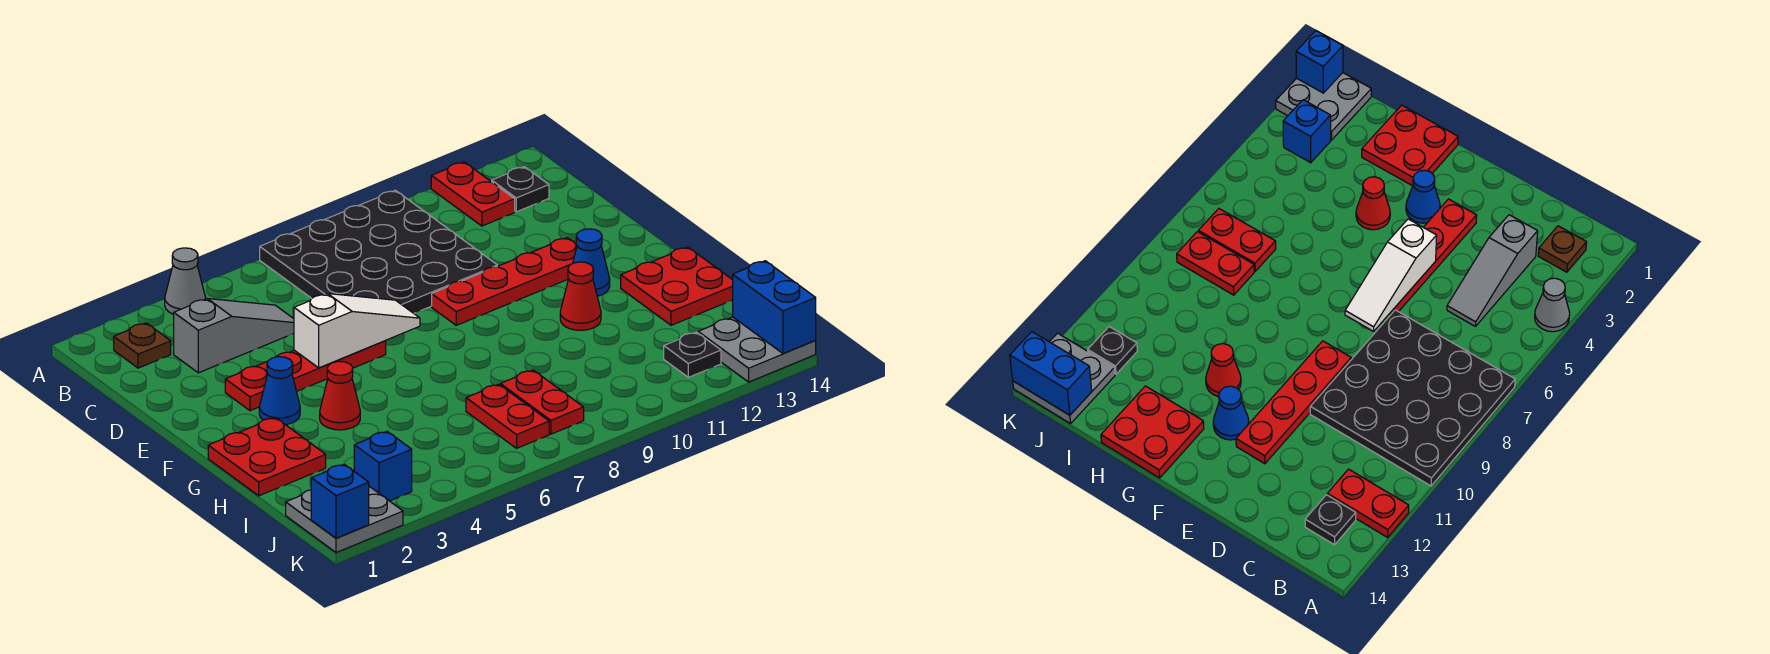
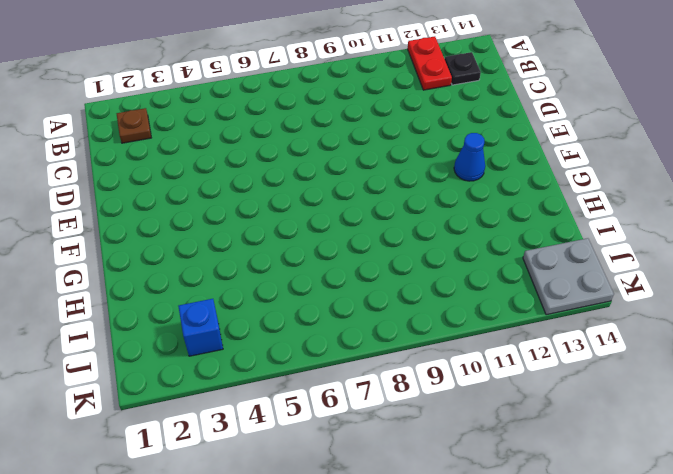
none -> grey 1x1 cone [165,248,206,314]
none -> black 4x4 plate [260,190,497,313]
none -> grey 1x3 slope [174,299,294,373]

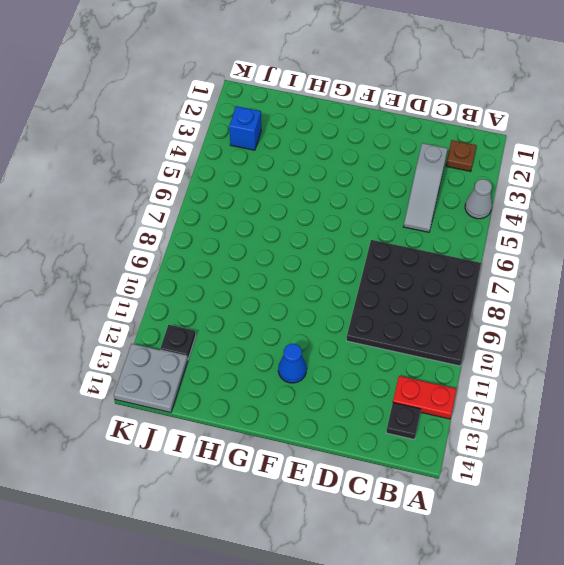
none -> red 1x4 plate [225,341,386,411]
none -> red 1x4 plate [432,238,577,325]
none -> blue 1x1 cone [259,357,300,425]

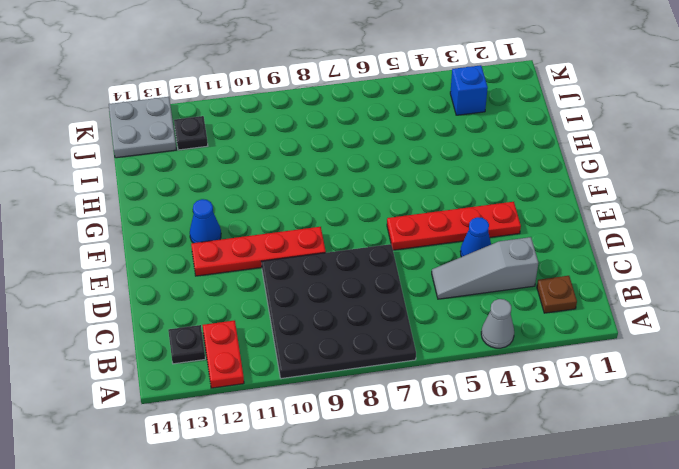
blue 1x1 cone [460,217,491,257] -> blue 1x1 cone moved to [259,357,300,425]
none -> red 2x2 plate [208,418,326,496]
none -> red 1x1 cone [320,361,360,430]
none -> red 1x1 cone [560,262,601,330]

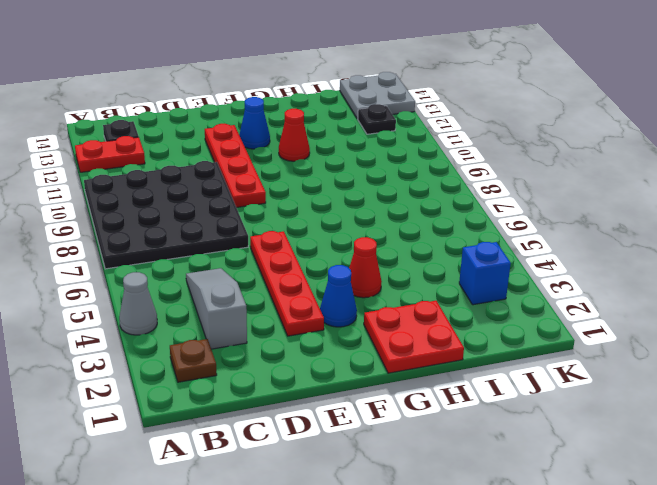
none -> red 2x2 plate [621,247,733,325]
none -> red 1x2 plate [466,384,549,448]
none -> red 1x2 plate [500,370,584,434]

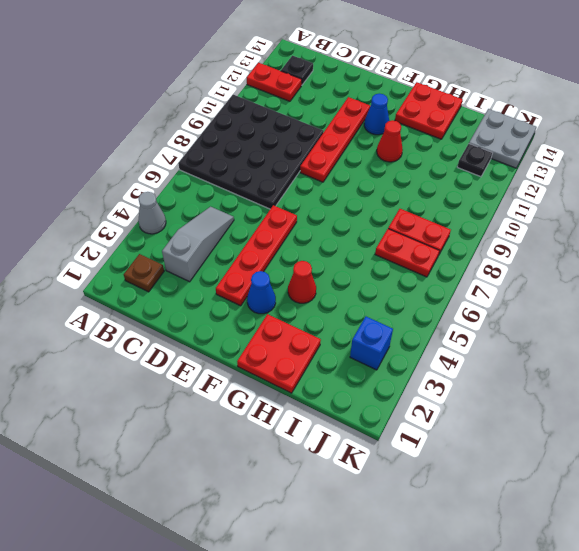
none -> grey 2x2 plate [286,486,403,553]
none -> white 1x3 slope [294,294,420,368]
none -> blue 1x2 brick [733,261,816,353]

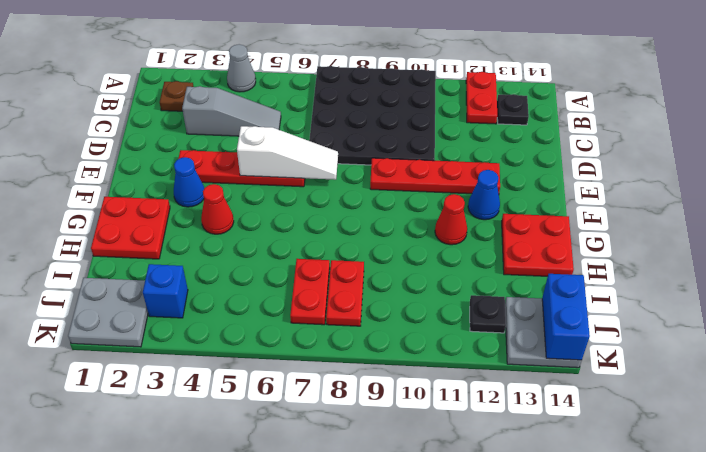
none -> blue 1x1 brick [311,464,369,538]

